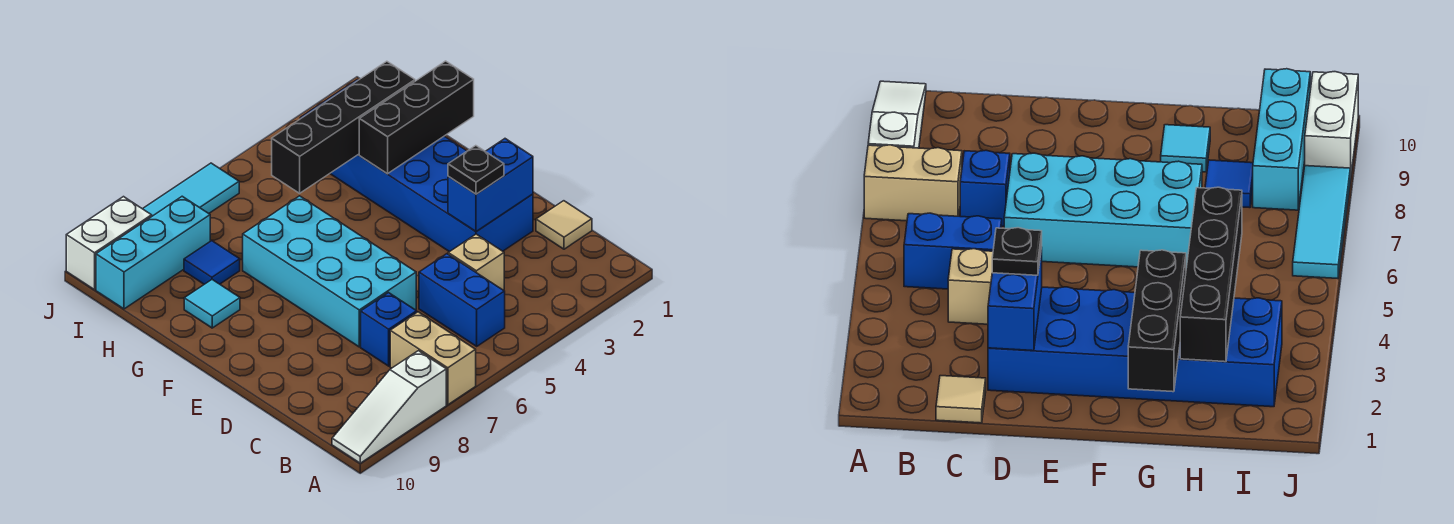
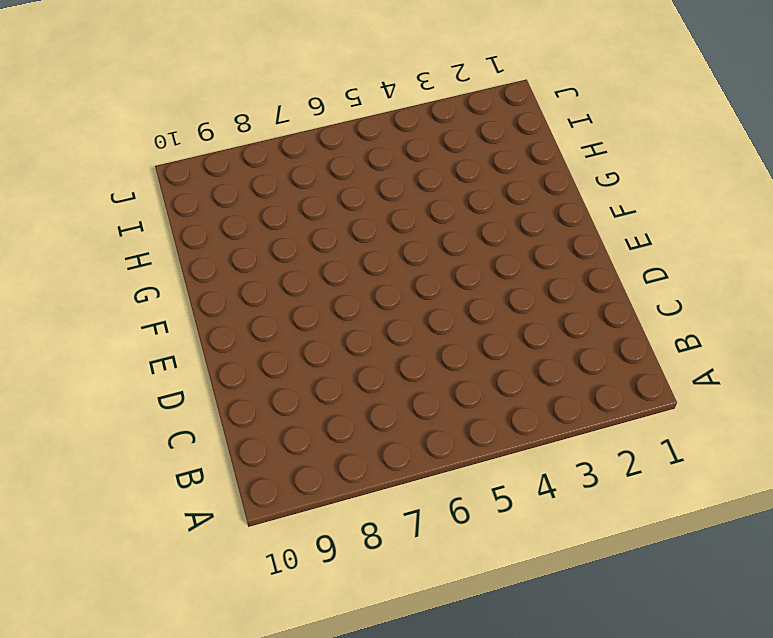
none -> tan 1x2 brick [390,312,476,405]
none -> white 1x3 slope [332,351,446,463]
none -> blue 1x2 brick [419,254,505,346]

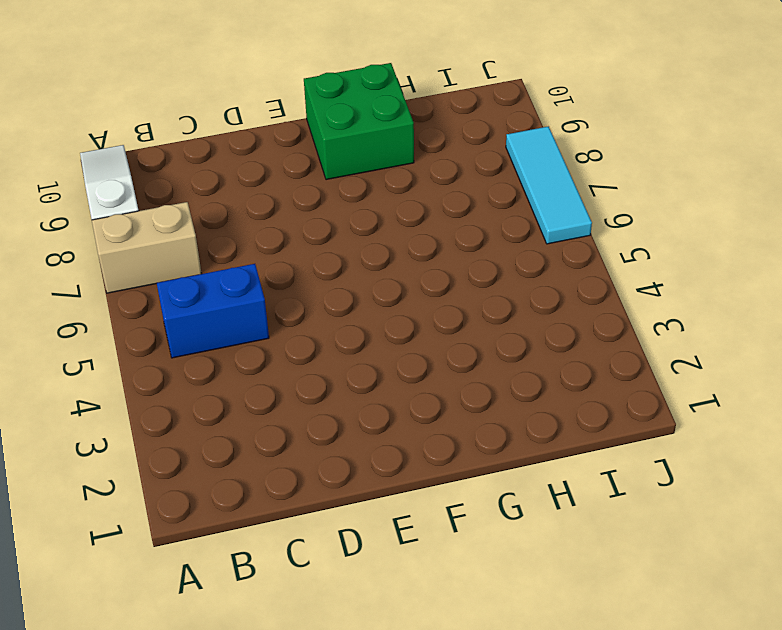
green 2x2 brick [304,63,414,180] -> cyan 1x1 tile [184,280,240,328]
none -> tan 1x1 tile [536,201,592,249]
none -> tan 1x1 brick [448,234,504,290]
none -> blue 1x1 brick [361,293,417,366]

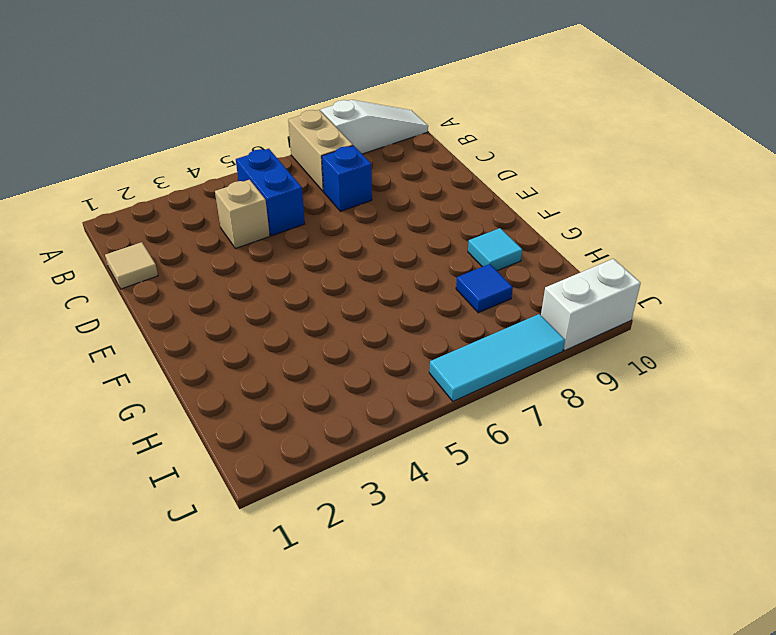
none -> blue 2x6 brick [300,79,533,252]
none -> cyan 2x4 brick [243,196,416,347]
none -> cyan 1x3 brick [96,196,210,309]

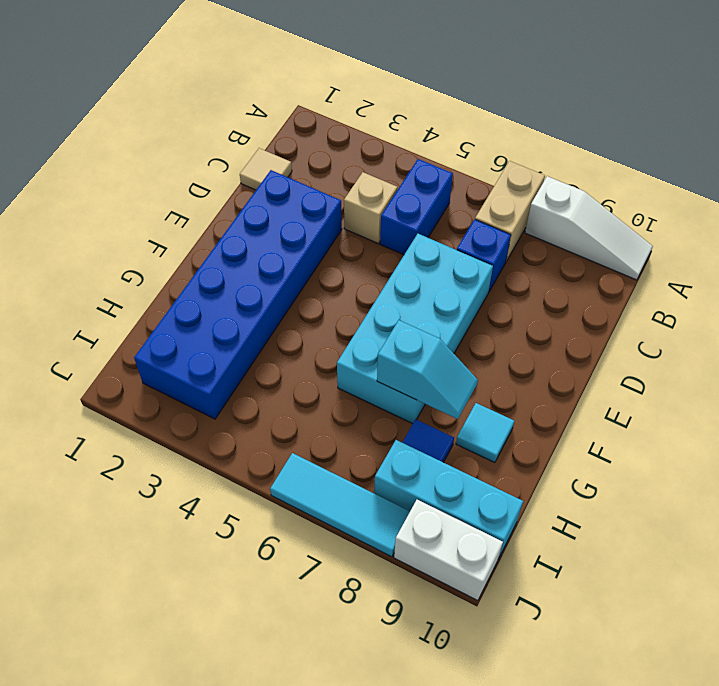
cyan 1x2 slope [377,320,478,419] -> none
none -> blue 1x2 brick [448,139,533,231]
none -> black 1x3 brick [359,61,474,174]
none -> black 1x4 brick [272,61,415,193]

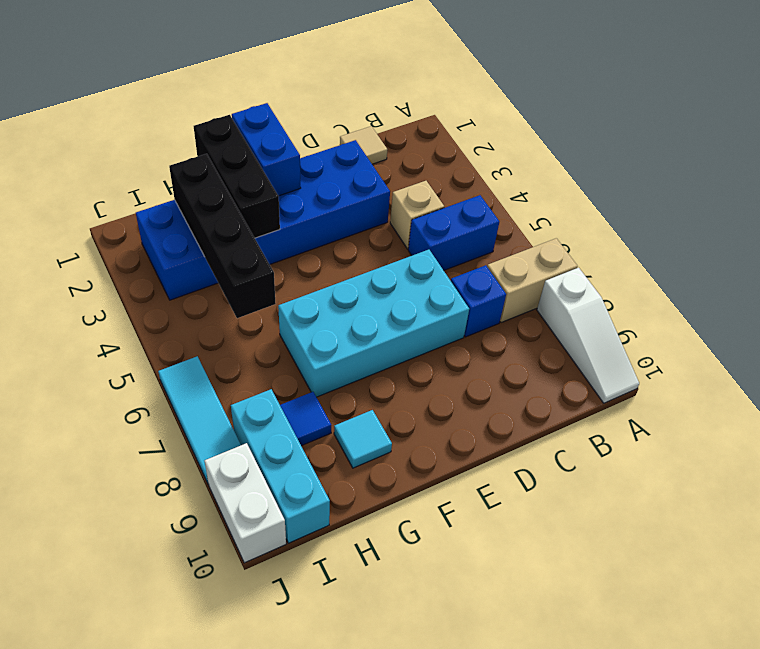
blue 1x2 brick [232,103,301,196] -> blue 1x2 brick moved to [448,139,533,231]
none -> black 1x1 plate [448,146,504,194]

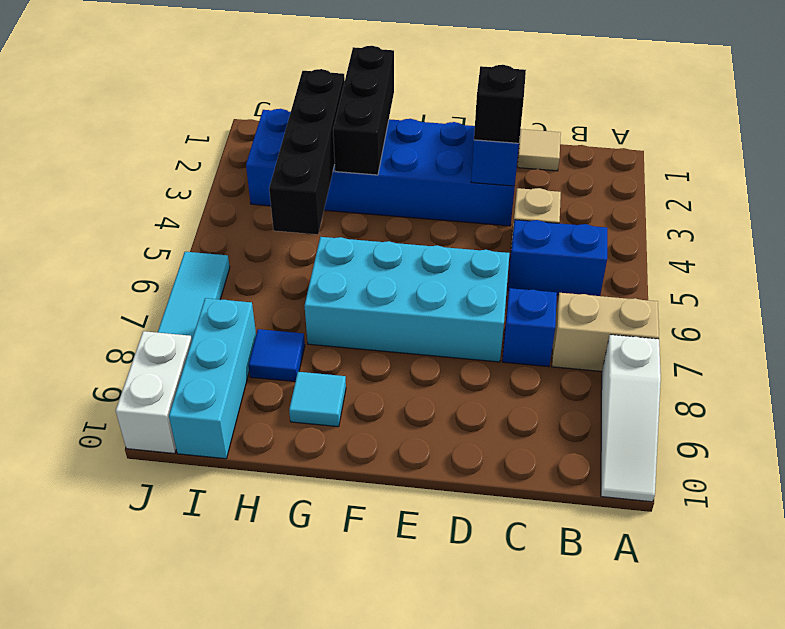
black 1x1 brick [474,65,526,143] -> black 1x1 plate [448,146,504,194]

